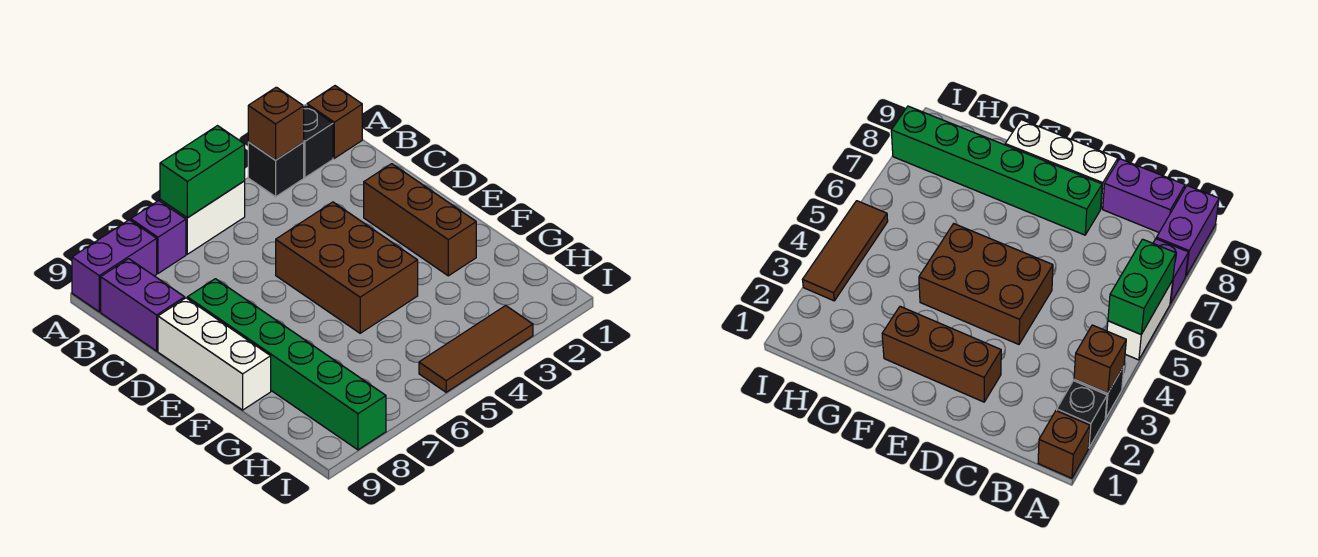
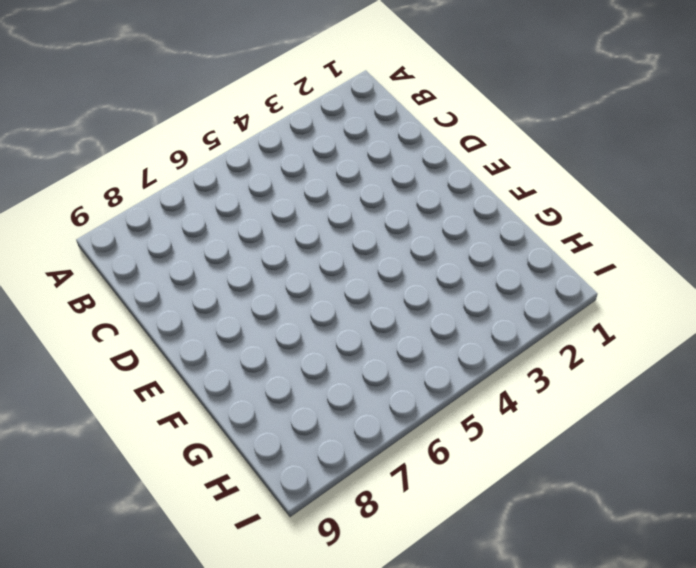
none -> brown 1x1 brick [307,86,362,158]
none -> black 1x1 brick [303,105,333,177]
none -> black 1x1 brick [248,142,304,197]

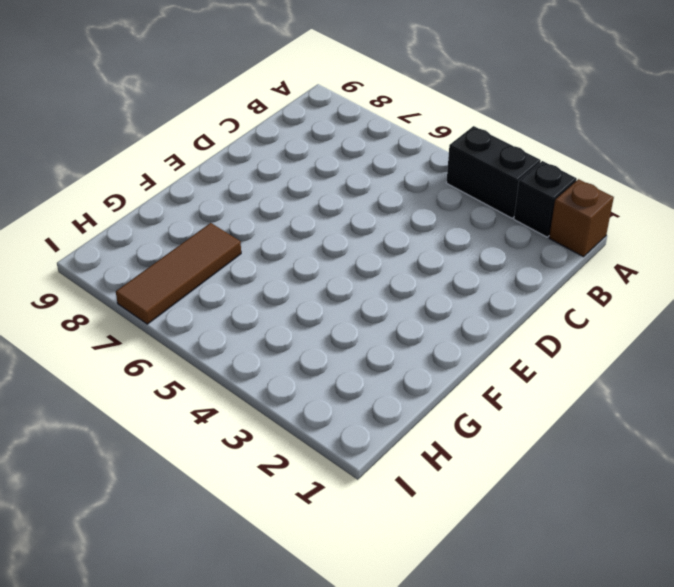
black 1x2 brick [447,126,541,218] -> black 1x1 brick [248,142,304,197]
brown 1x3 tile [116,223,241,324] -> brown 1x3 tile turned to [419,306,533,392]
none -> white 1x2 brick [160,181,245,254]
none -> purple 1x1 brick [131,201,186,273]
none -> purple 1x2 brick [72,220,157,312]

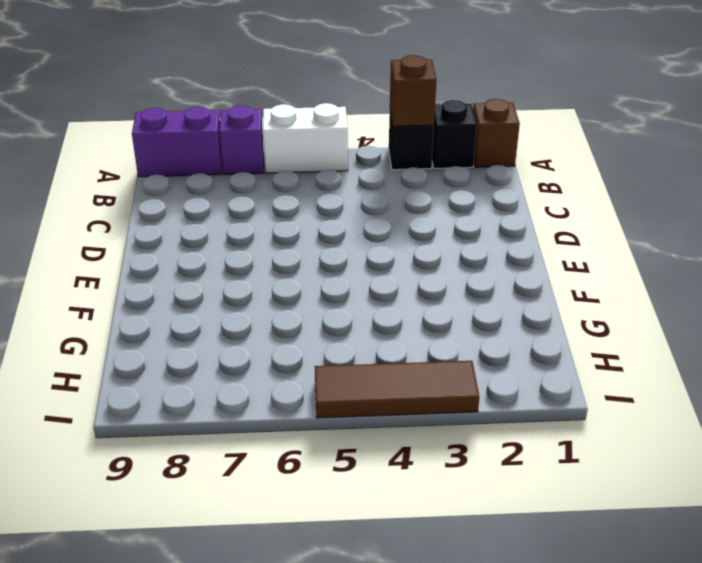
none -> purple 1x2 brick [101,259,185,351]
none -> brown 1x3 brick [364,164,476,276]
none -> brown 2x3 brick [276,202,418,333]

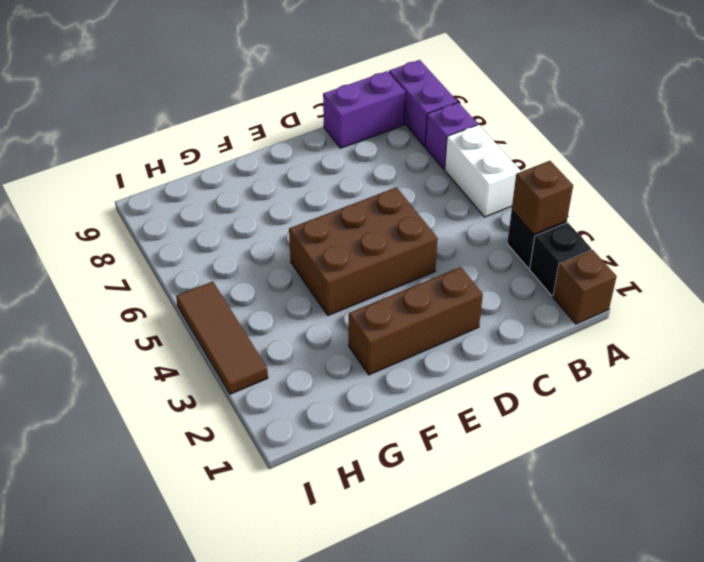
none -> green 1x6 brick [187,279,386,450]
none -> white 1x3 brick [158,298,271,410]
none -> green 1x2 brick [160,126,245,218]

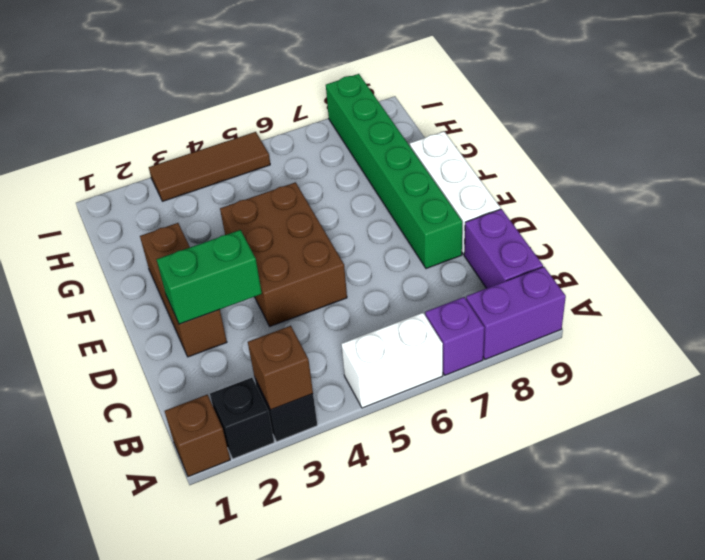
green 1x2 brick [156,230,262,324] -> green 1x2 brick moved to [160,126,245,218]

